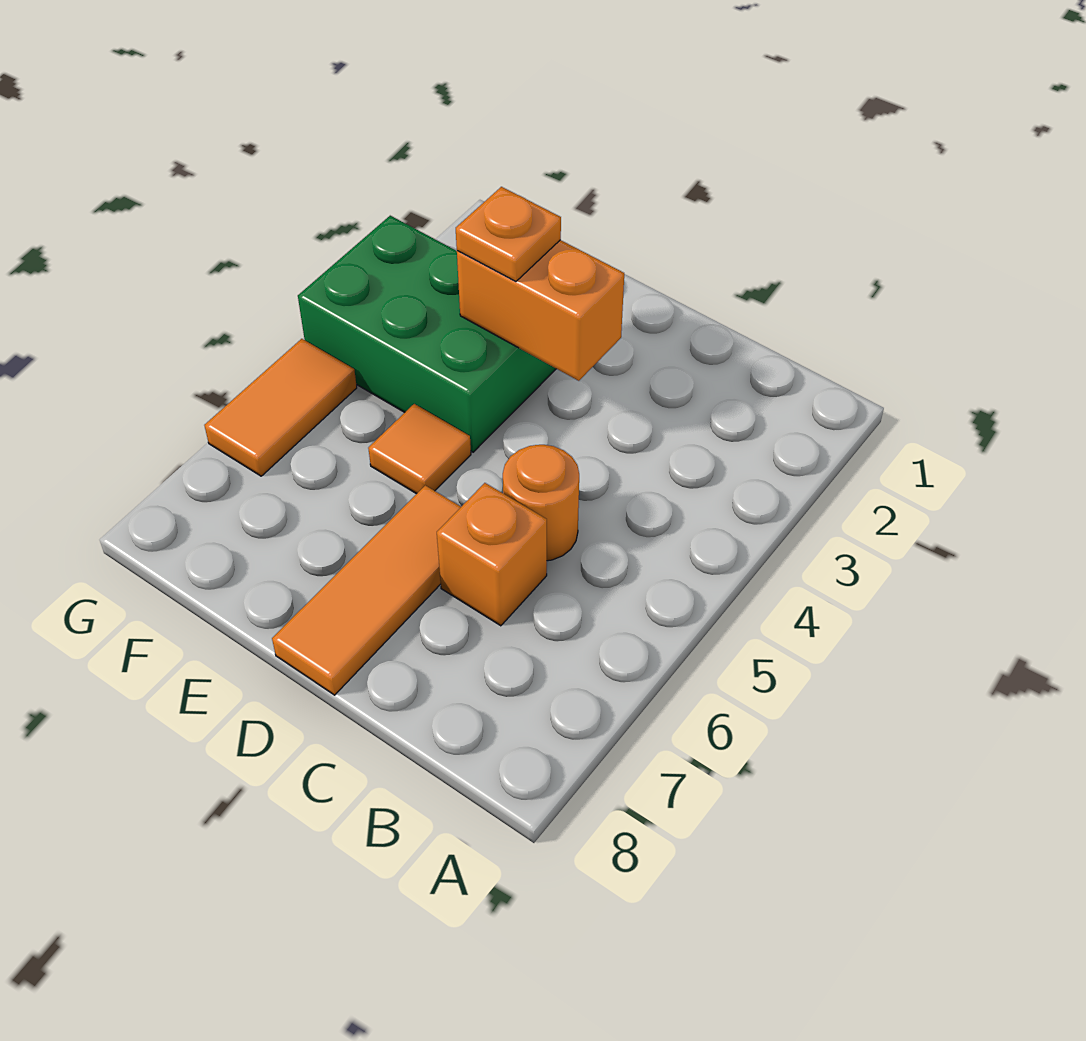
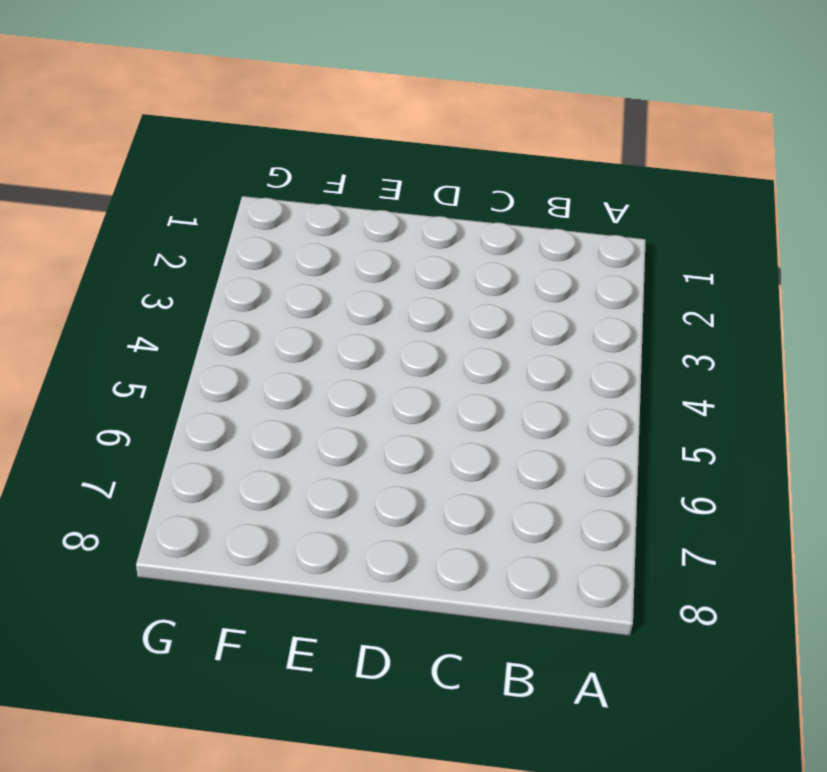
none -> orange 1x1 round brick [503,445,579,561]
none -> orange 1x1 brick [437,483,547,626]

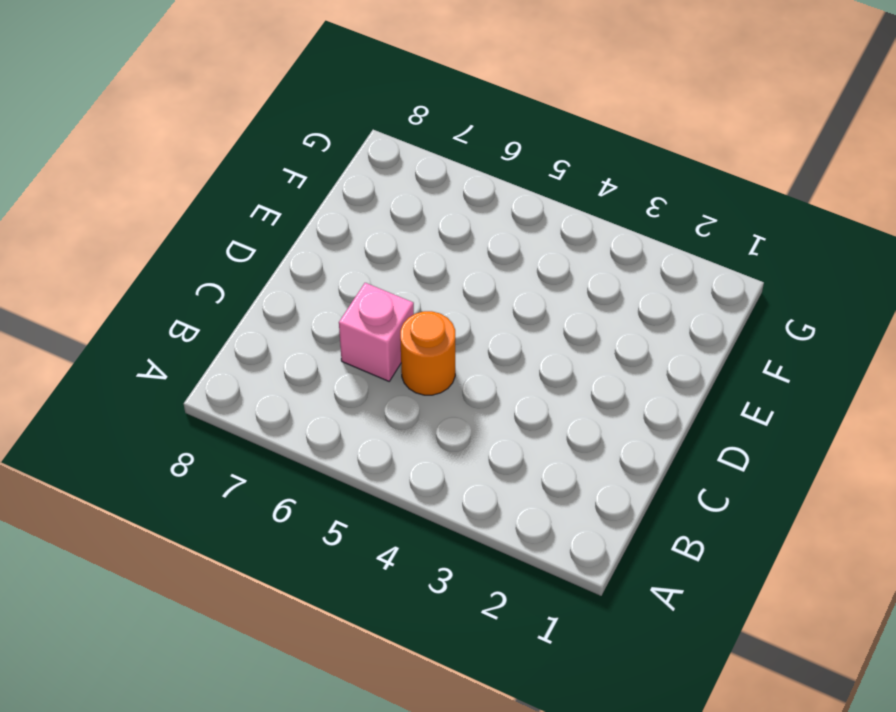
pink 1x1 brick [339,283,414,381] -> orange 1x1 brick [437,483,547,626]
none -> orange 1x3 tile [272,485,461,695]
none -> green 2x3 brick [298,216,556,452]

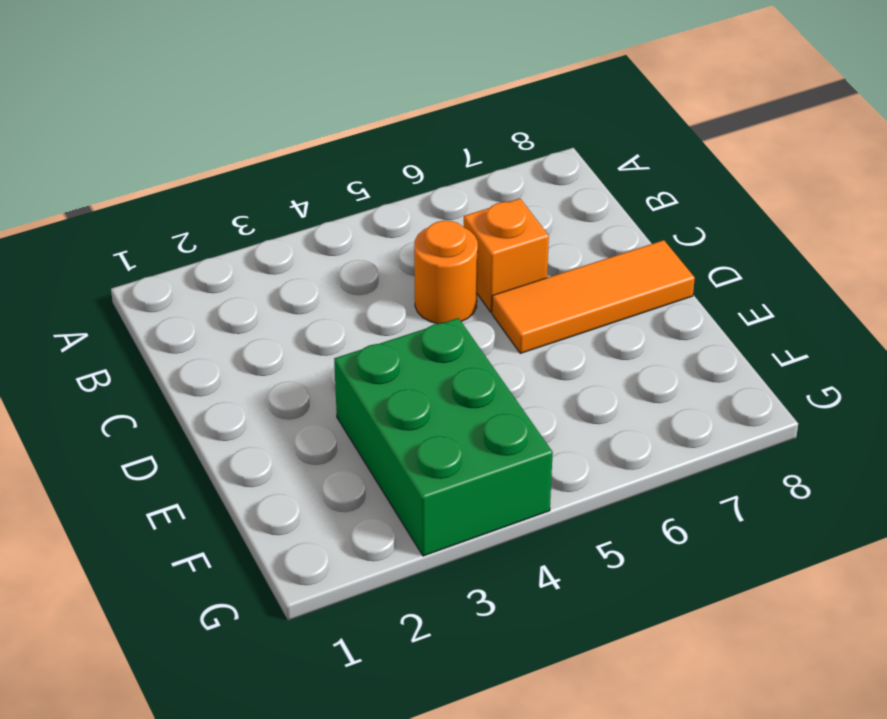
none -> orange 1x1 tile [368,404,471,494]
none -> orange 1x2 tile [204,339,357,476]

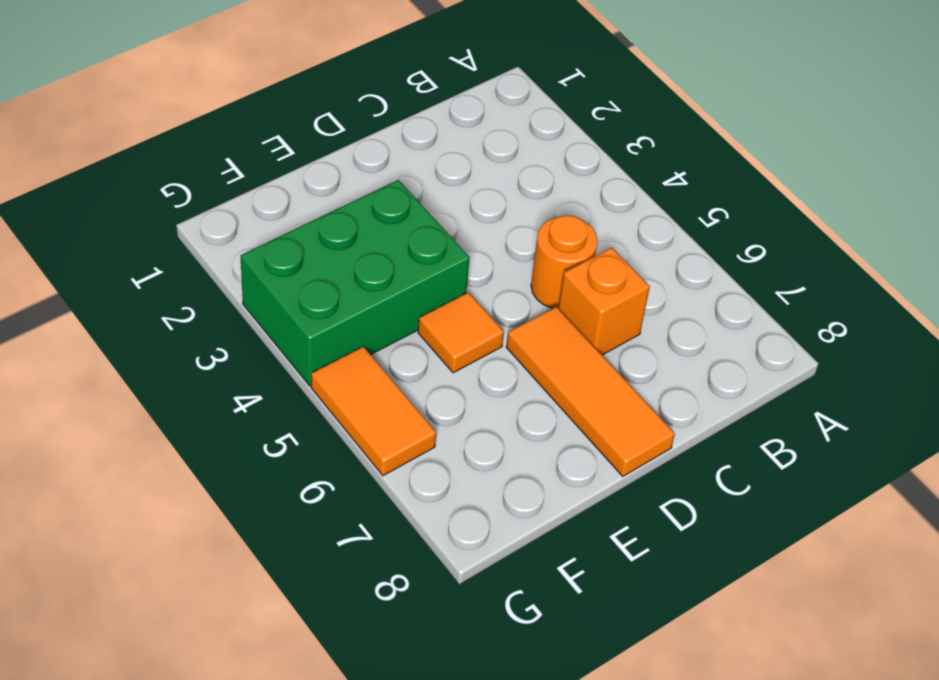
none -> orange 1x2 brick [457,240,624,381]
none -> orange 1x1 plate [456,187,561,282]

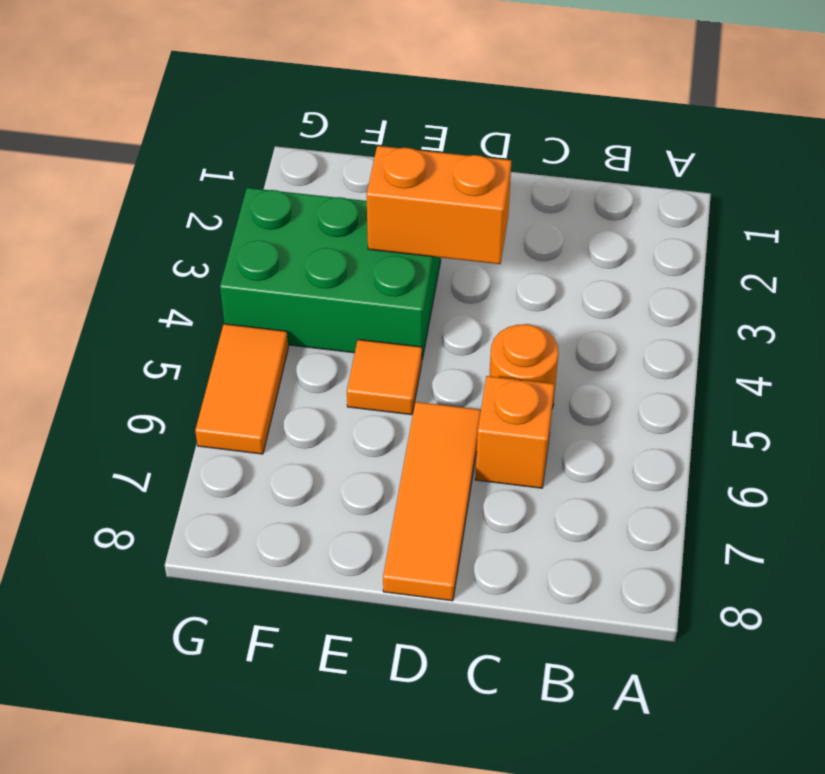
none -> orange 1x1 plate [456,187,561,282]

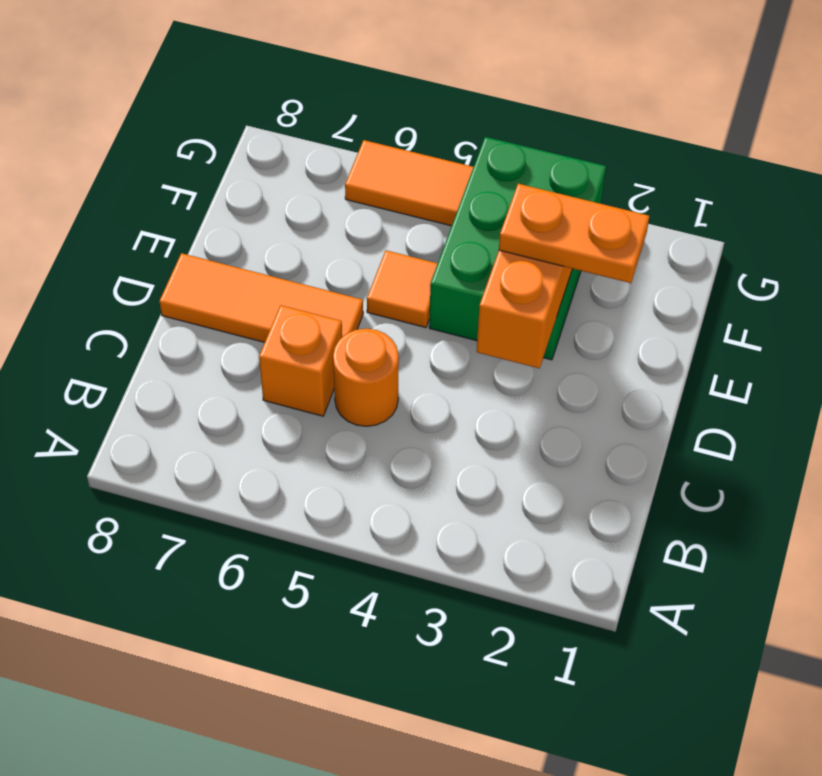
orange 1x2 plate [499,184,649,283] -> orange 1x1 plate [456,187,561,282]

